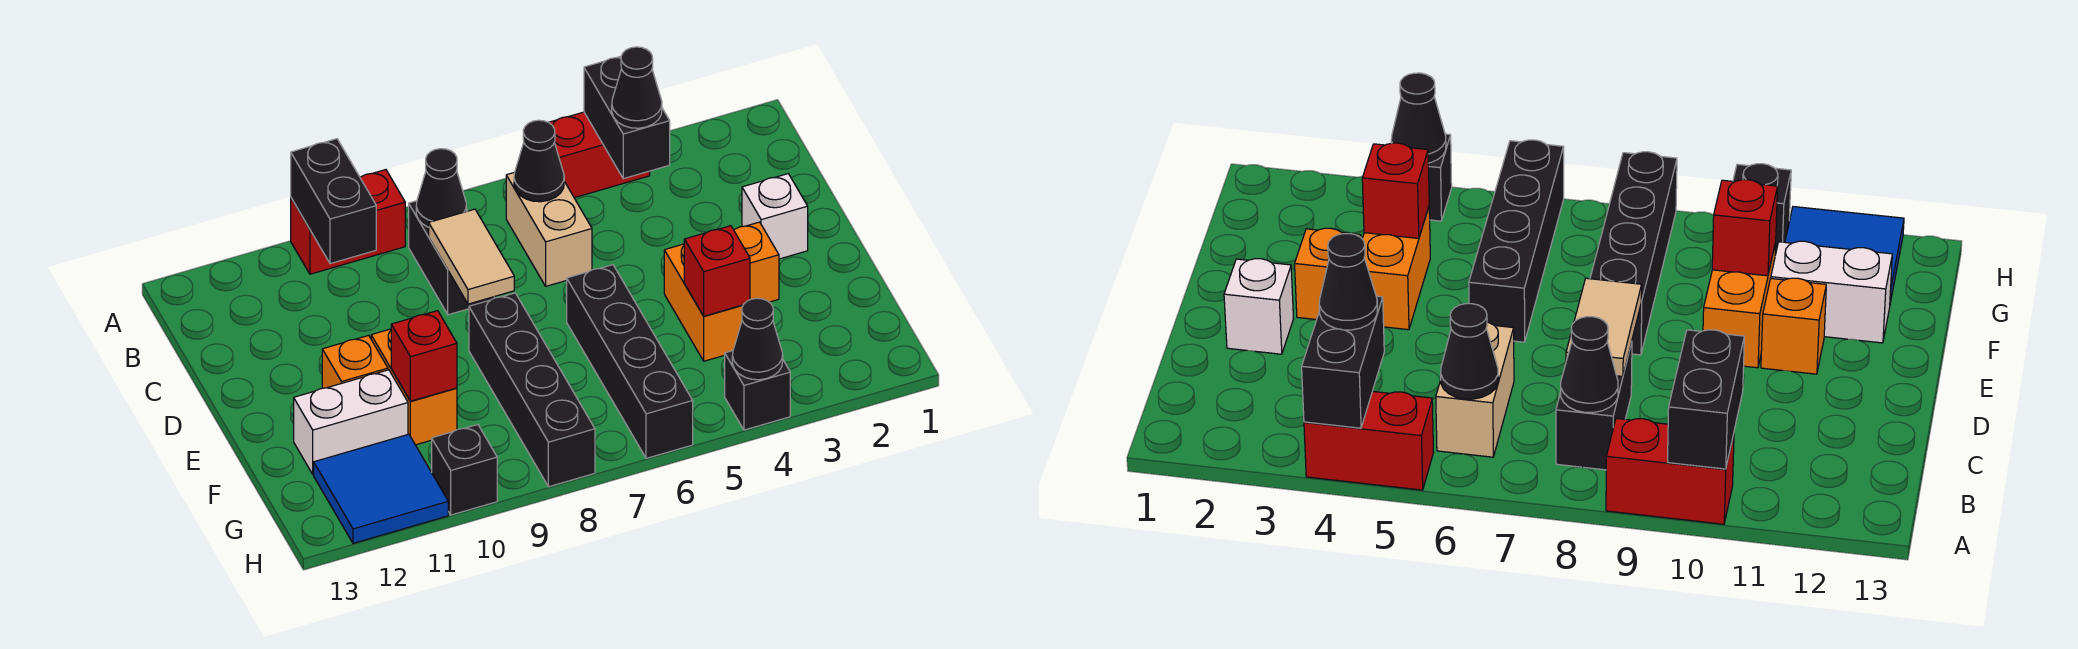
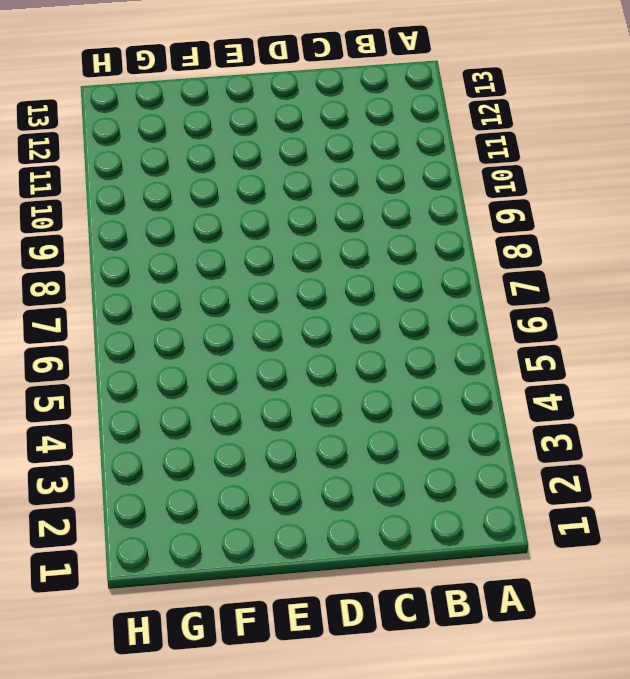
none -> red 1x2 brick [549,112,650,198]
none -> red 1x2 brick [291,170,405,274]
none -> tan 1x2 brick [506,172,592,286]

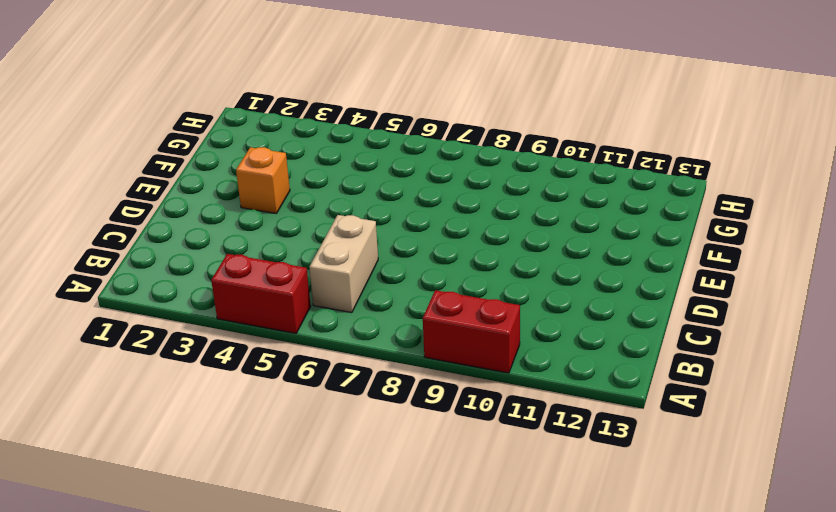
none -> black 1x2 brick [409,201,494,315]
none -> white 1x1 brick [742,174,808,259]
none -> orange 1x2 brick [664,244,743,361]

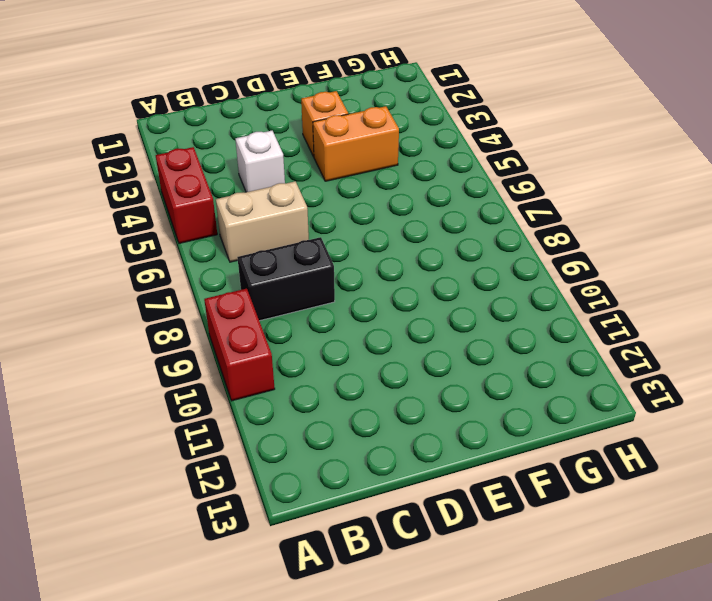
white 1x1 brick [235,131,285,192] -> white 1x1 brick moved to [742,174,808,259]
none -> black 1x4 brick [567,265,693,458]
none -> black 1x4 brick [469,293,595,487]
none -> orange 1x2 brick [371,329,457,445]

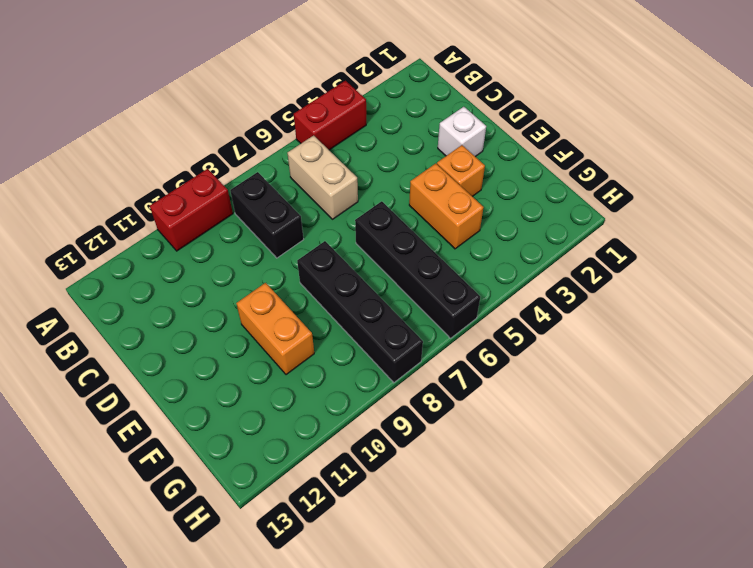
none -> orange 1x1 brick [322,335,388,388]
none -> white 1x2 brick [294,370,408,475]
none -> blue 2x2 tile [314,434,448,543]

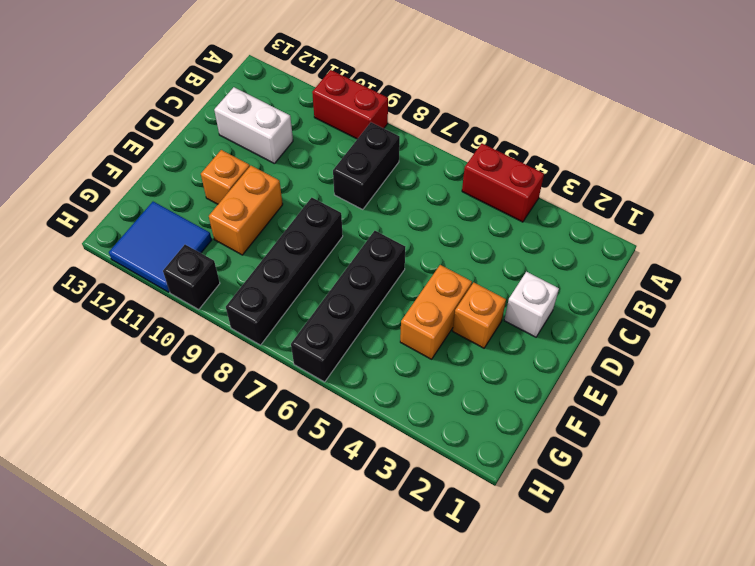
white 1x2 brick [214,87,293,163] -> white 1x2 brick moved to [294,370,408,475]
none -> tan 1x2 brick [506,172,592,286]
none -> black 1x1 brick [725,351,790,430]
none -> black 1x2 brick [584,56,670,179]

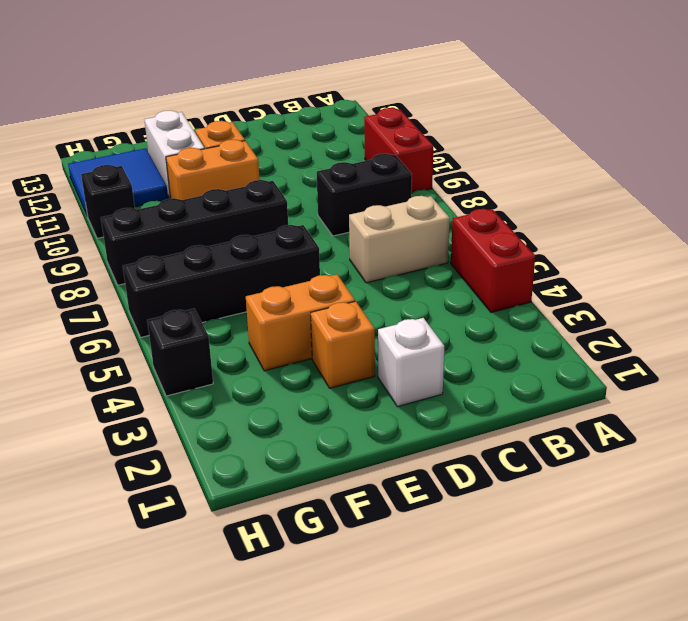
none -> black 1x2 brick [584,56,670,179]
none -> black 1x2 brick [291,139,376,264]
none -> black 1x1 cone [514,120,564,202]

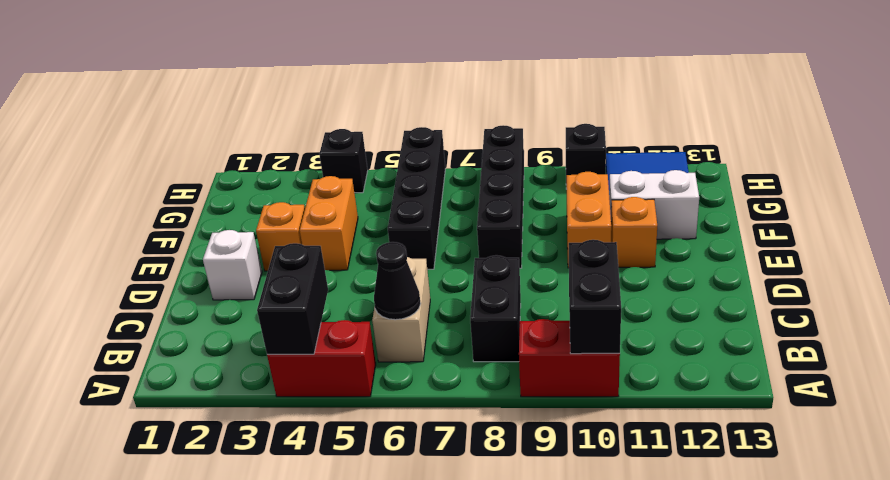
none -> black 1x1 cone [416,149,466,227]
none -> tan 1x2 tile [429,209,514,304]
none -> red 1x1 brick [684,226,750,316]

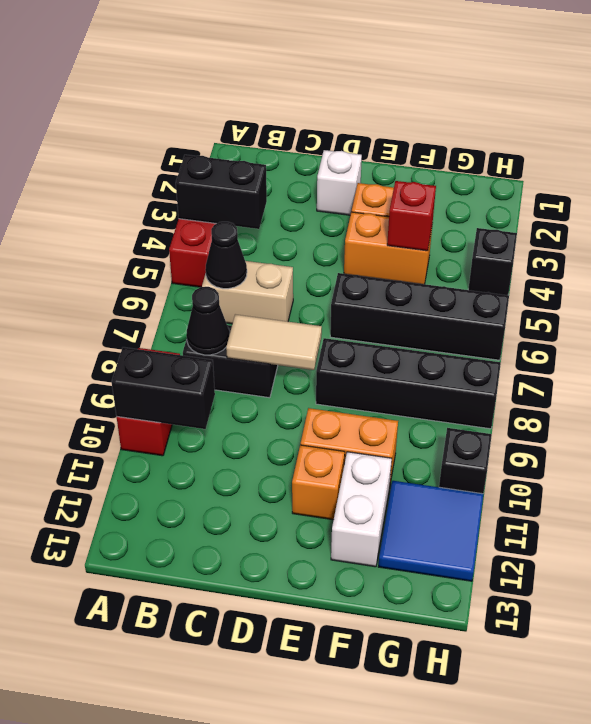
none -> red 1x1 brick [391,311,457,401]
none -> black 1x1 cone [732,298,783,380]
none -> black 1x1 cone [612,47,662,128]

